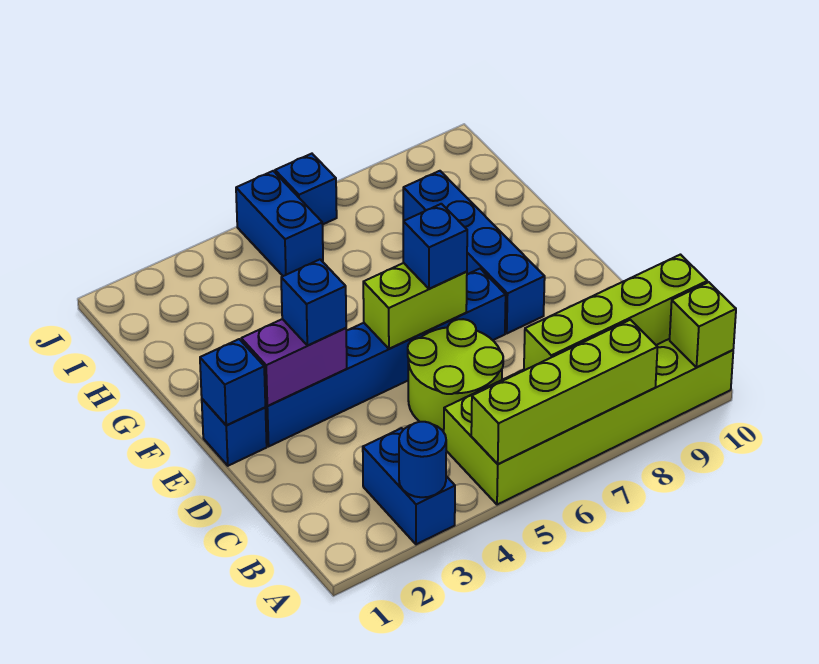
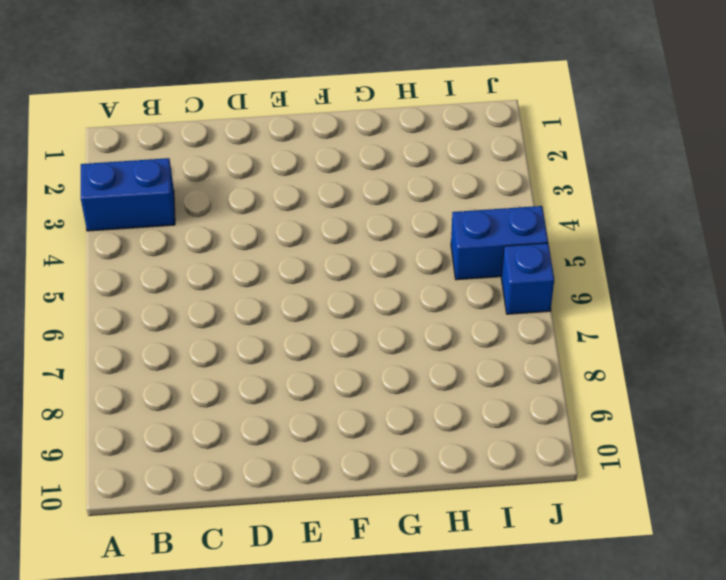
none -> lime 2x6 brick [444,339,733,505]
none -> lime 2x2 round brick [408,319,503,432]
none -> blue 1x1 brick [202,399,267,466]

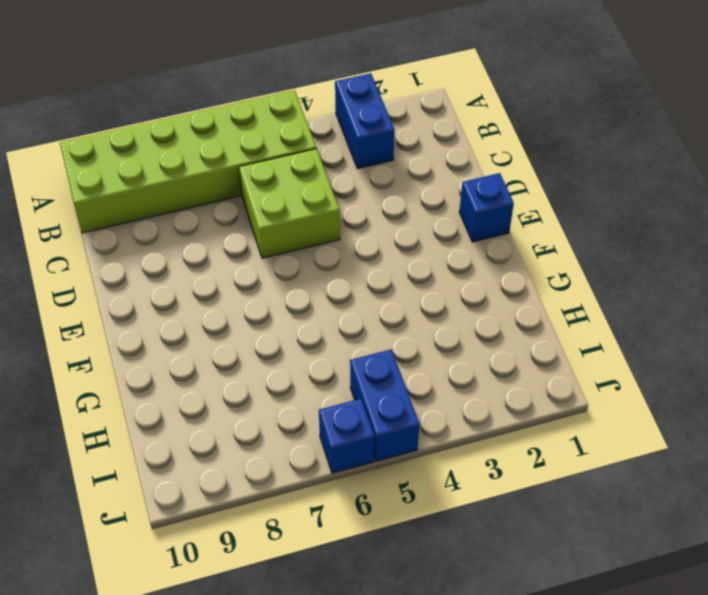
lime 2x2 brick [239,149,340,258] -> lime 2x2 round brick [408,319,503,432]
none -> blue 1x6 brick [265,269,506,446]
none -> blue 1x4 brick [403,171,545,333]
none -> blue 1x1 round brick [399,422,446,497]

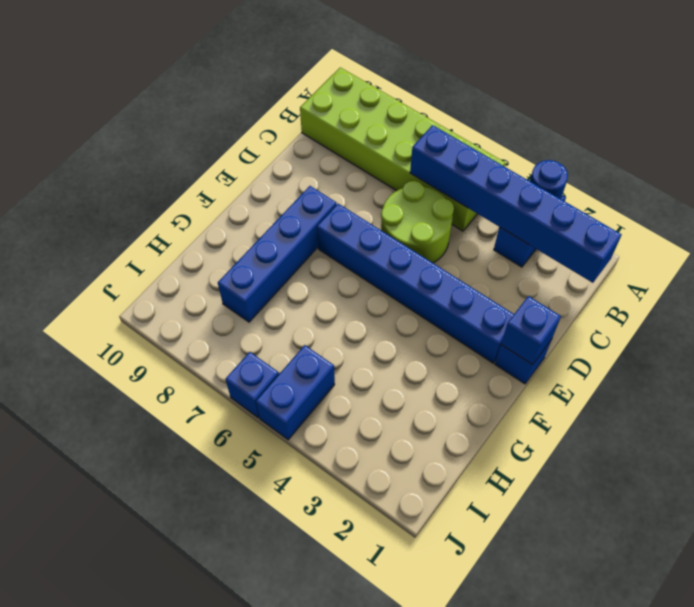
blue 1x6 brick [410,125,622,283] -> none
none -> lime 1x4 brick [471,320,658,464]
none -> lime 1x1 brick [670,282,736,367]
none -> lime 1x4 brick [524,255,707,370]

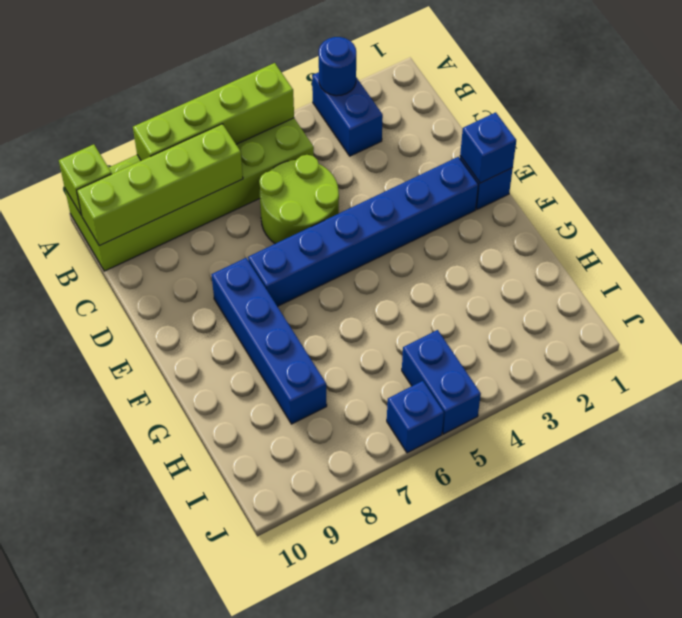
none -> purple 1x2 brick [241,319,347,406]
none -> lime 1x2 brick [363,263,467,349]
none -> blue 1x1 brick [281,259,346,346]

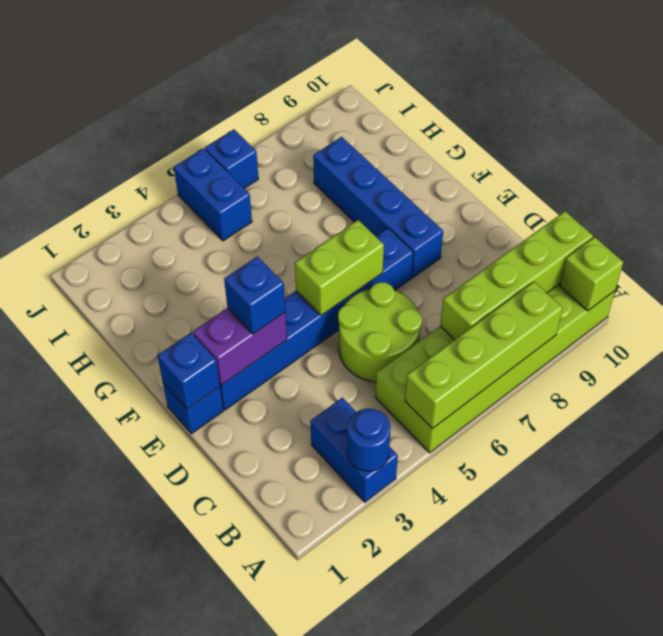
none -> blue 1x1 brick [403,204,467,289]

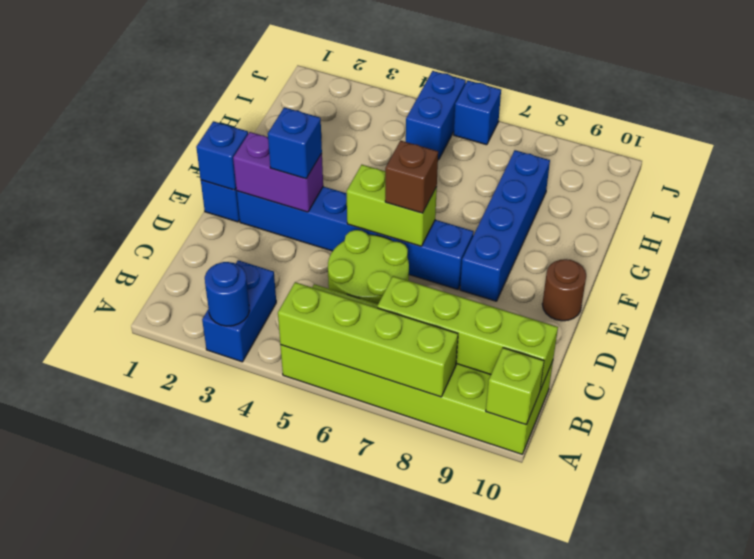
brown 1x1 brick [385,141,438,213] -> blue 1x1 brick [403,204,467,289]
brown 1x1 round brick [542,259,586,321] -> none

